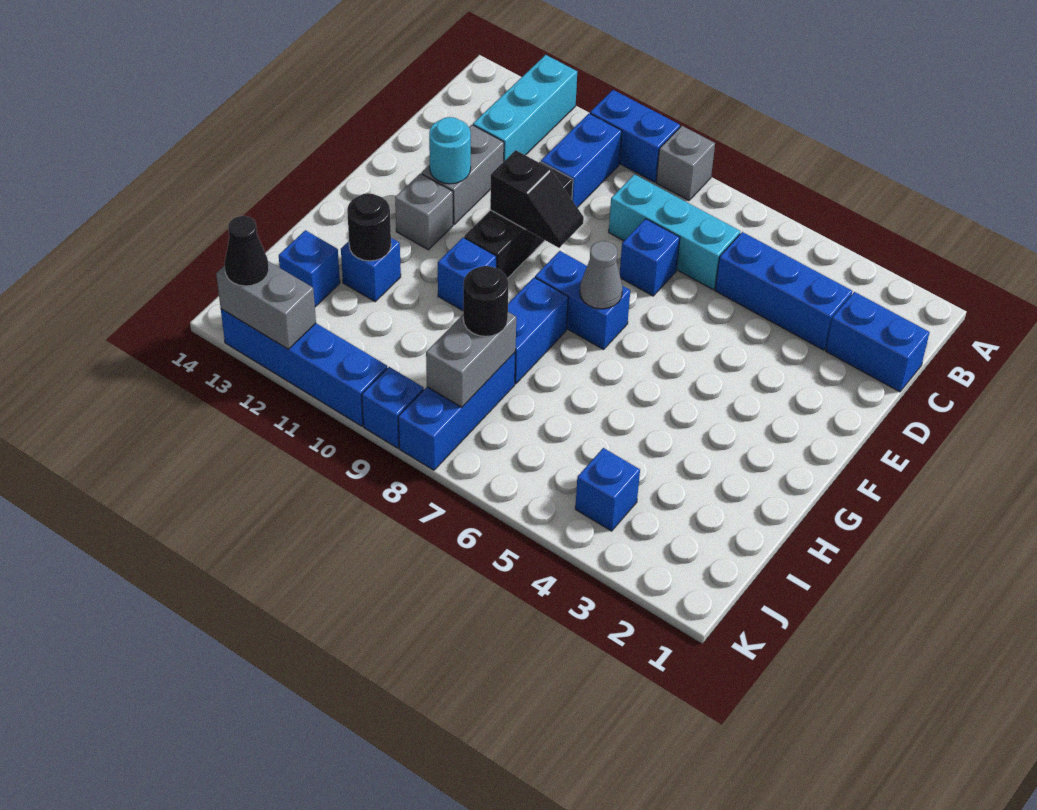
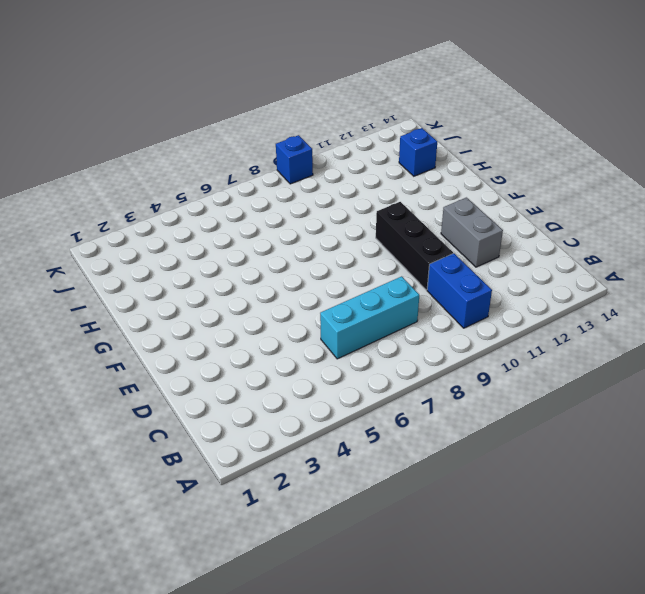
none -> grey 1x1 brick [656,126,715,201]
none -> blue 1x2 brick [590,90,680,182]
none -> cyan 1x3 brick [473,55,577,161]

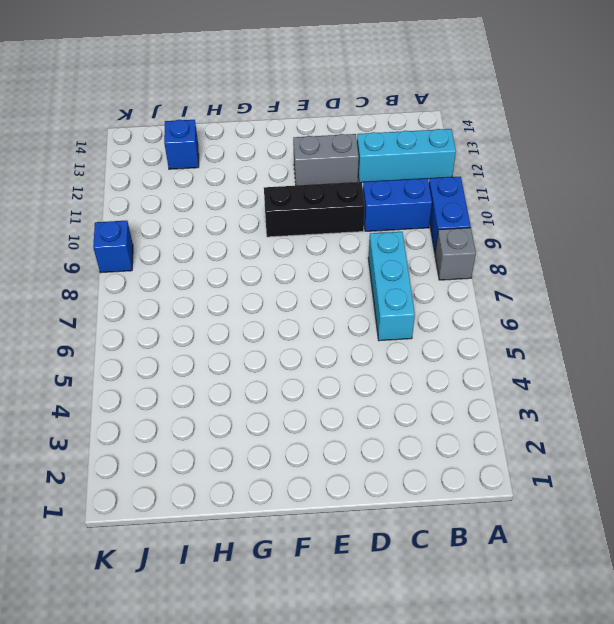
none -> blue 1x2 brick [826,292,930,392]
none -> blue 1x3 brick [715,232,852,350]
none -> blue 1x1 brick [620,219,680,296]

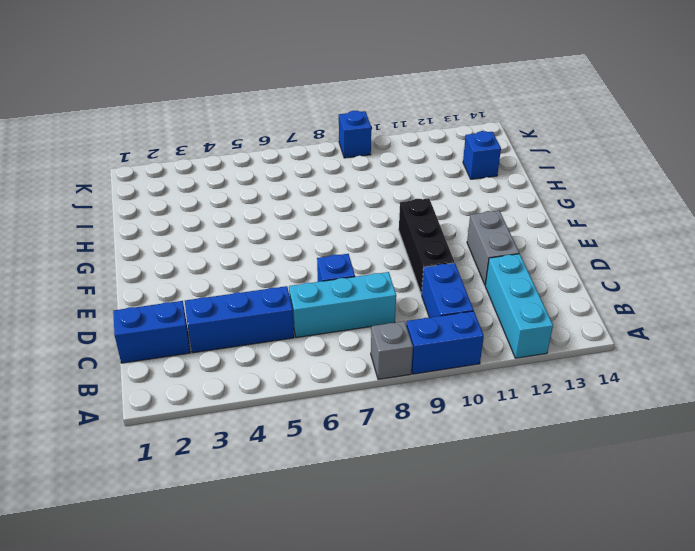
none -> blue 1x2 brick [535,251,630,349]
none -> grey 1x1 brick [395,173,453,250]
none -> blue 1x2 brick [508,278,568,384]

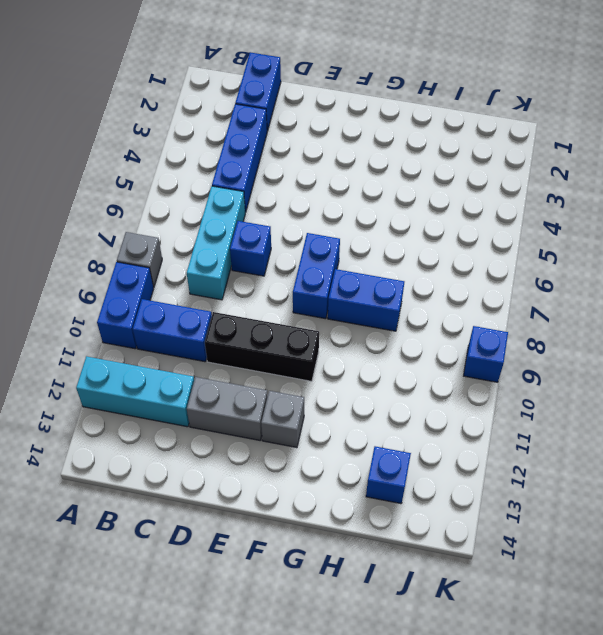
none -> blue 1x1 brick [438,238,496,311]
none -> blue 1x1 brick [341,238,401,302]
none -> blue 1x3 brick [398,353,515,470]

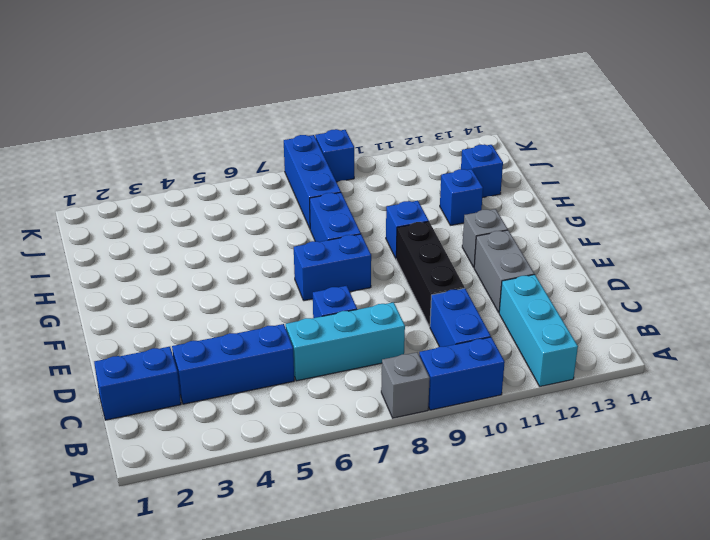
none -> blue 1x1 brick [575,448,640,531]
none -> blue 1x4 brick [221,309,387,426]
none -> black 1x2 slope [490,150,584,248]

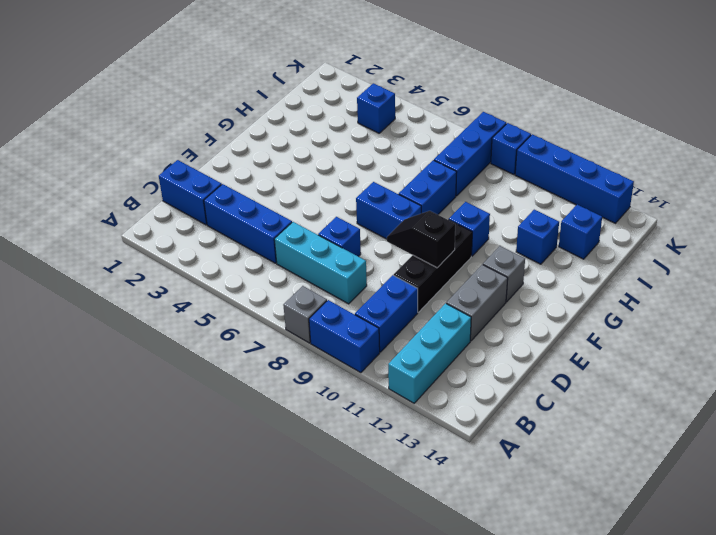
none -> cyan 1x1 round brick [429,117,471,184]
none -> grey 1x1 cone [580,241,623,309]
none -> black 1x1 round brick [347,193,391,261]

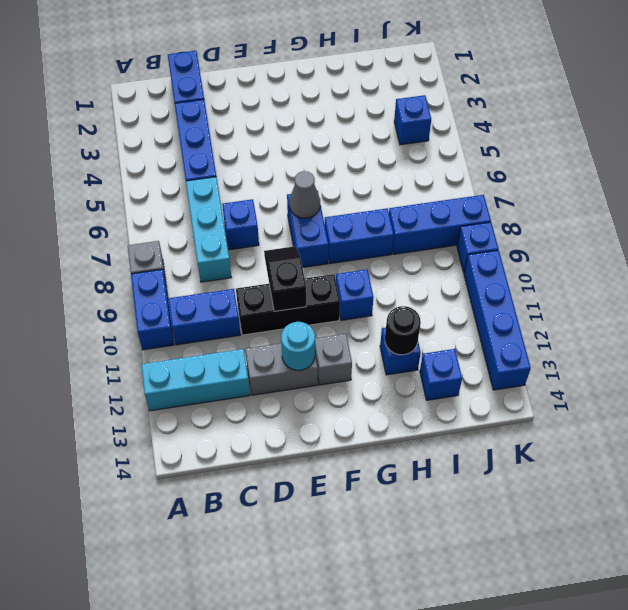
none -> grey 1x2 brick [426,312,516,407]
none -> grey 1x2 brick [216,261,316,349]
none -> black 1x1 round brick [463,266,509,336]

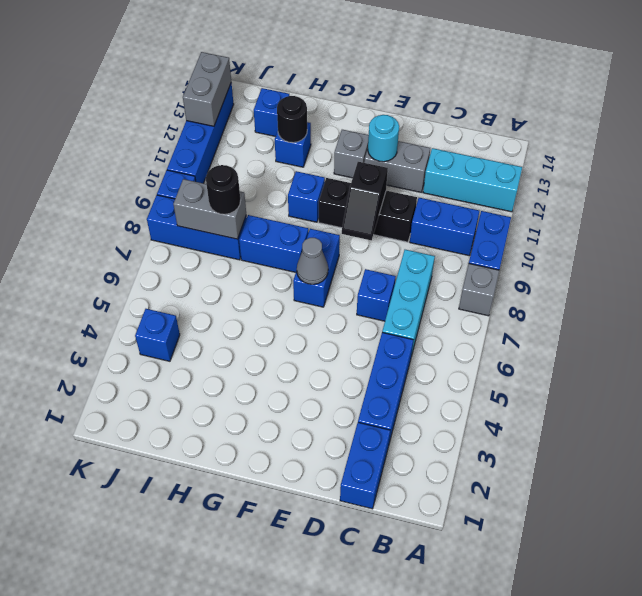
none -> black 1x1 cone [224,216,269,286]

